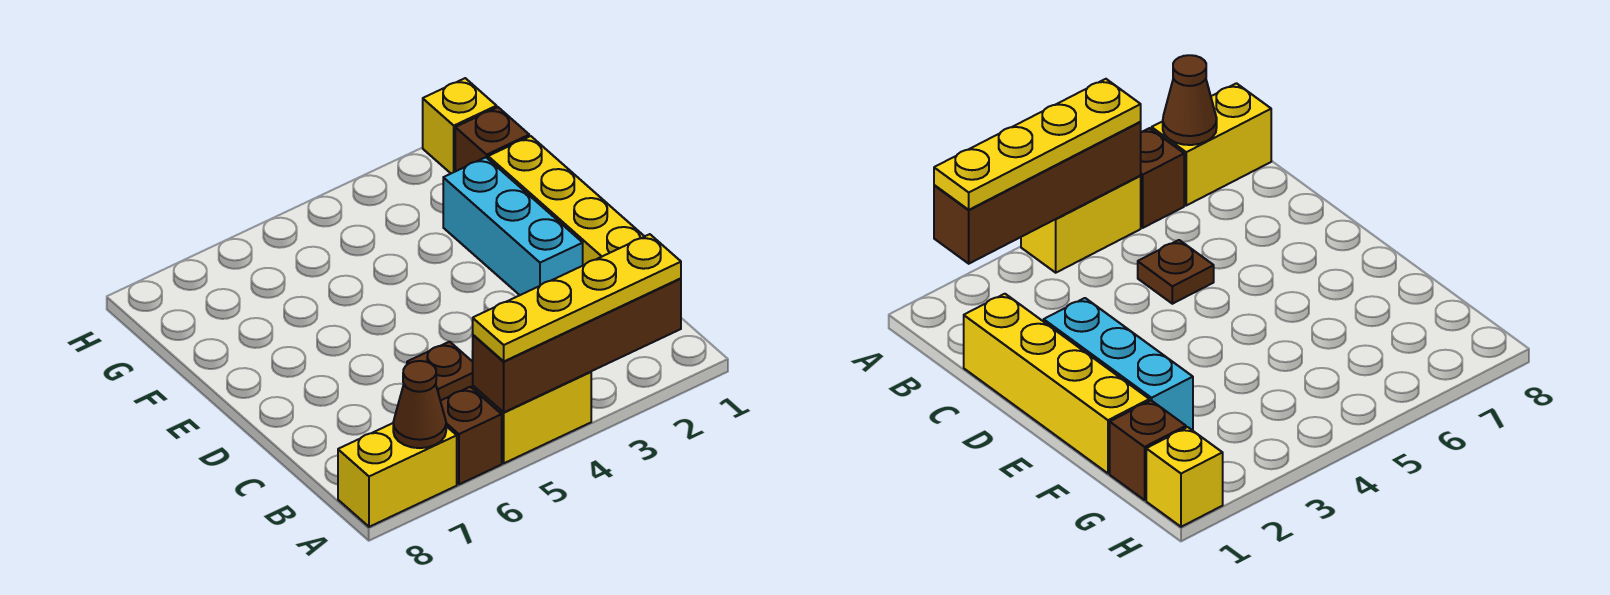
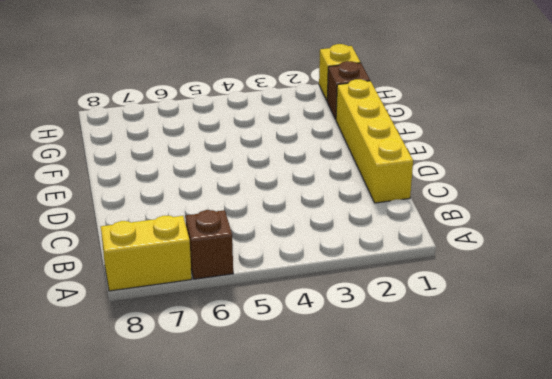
none -> yellow 1x2 brick [473,372,591,463]
none -> brown 1x1 plate [407,342,473,401]

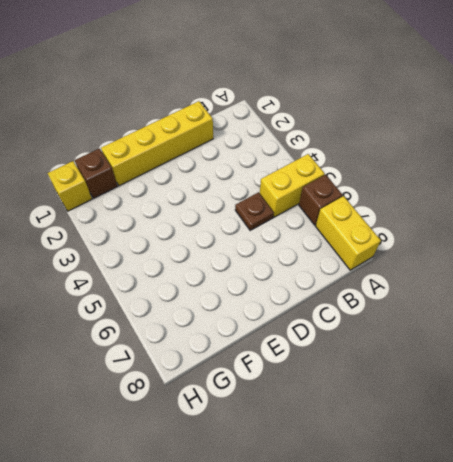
yellow 1x2 brick [260,154,325,217] -> yellow 1x2 brick turned to [473,372,591,463]
none -> cyan 1x3 brick [443,157,583,295]
none -> brown 1x4 brick [472,278,681,412]

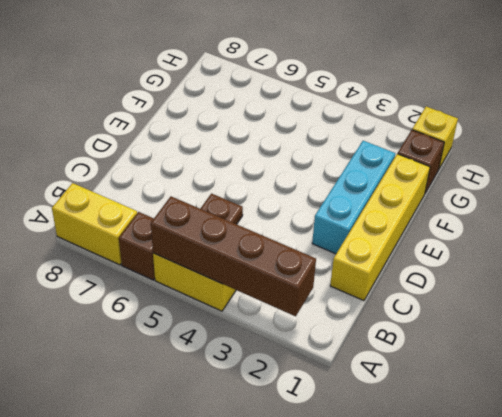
none -> brown 1x1 cone [393,361,446,448]
none -> yellow 1x4 plate [473,234,681,361]

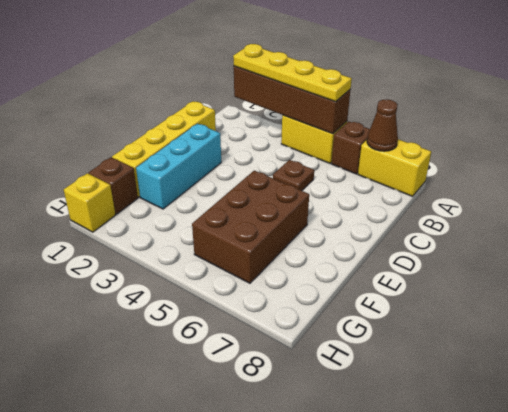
brown 2x3 brick [192,171,309,283] -> none

